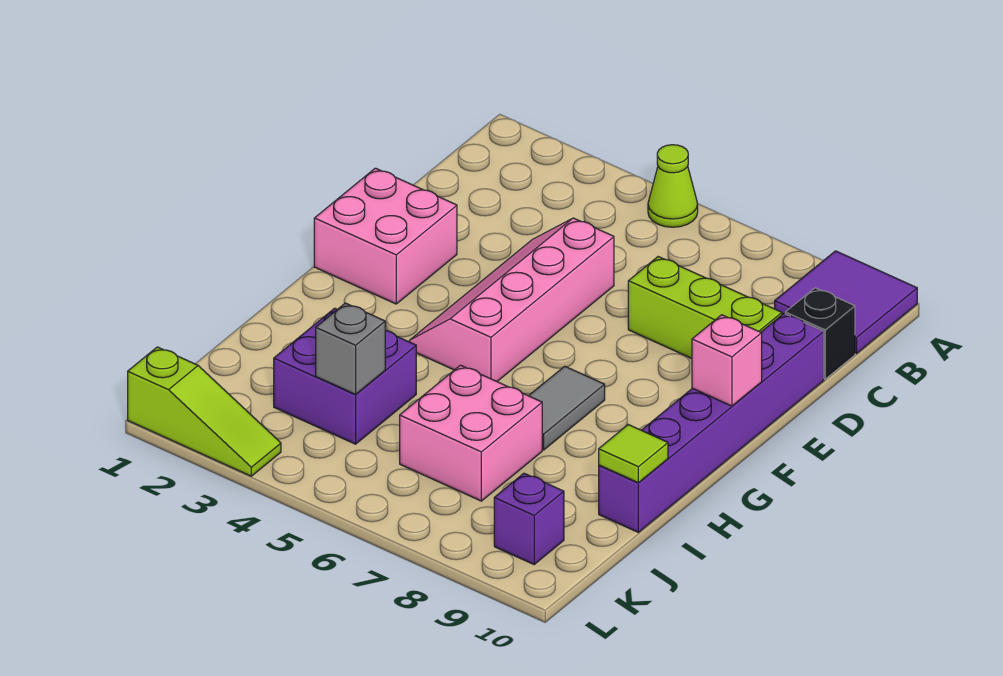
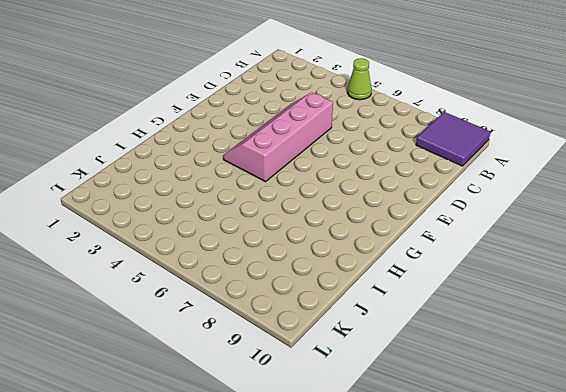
none -> black 1x1 brick [785,288,855,379]
none -> lime 1x3 brick [628,257,782,358]
none -> purple 1x6 brick [599,314,824,532]

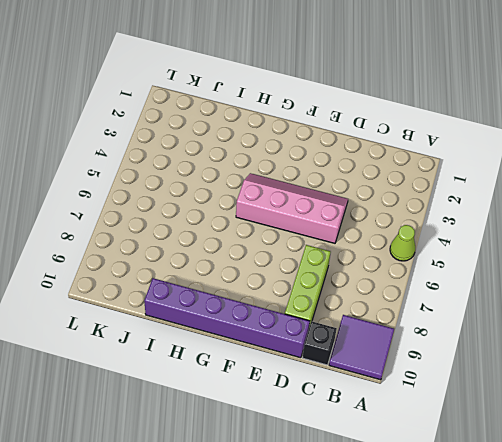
none -> pink 2x2 brick [314,168,457,304]
none -> grey 1x2 tile [529,366,605,450]
none -> purple 2x2 brick [274,308,416,444]

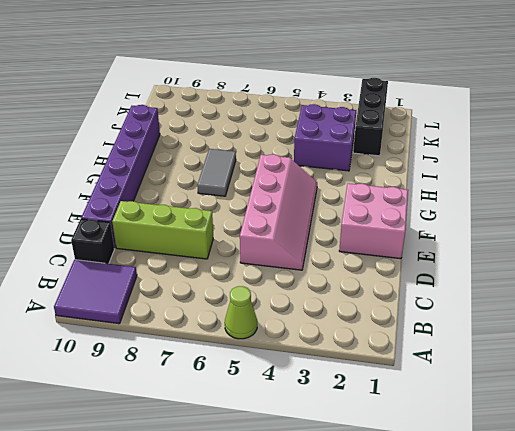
black 1x3 brick [353,78,388,156] -> lime 1x3 slope [128,347,281,476]
none -> pink 2x2 brick [400,365,542,501]
none -> purple 1x1 brick [494,473,564,564]
none -> pink 1x1 brick [692,315,762,406]

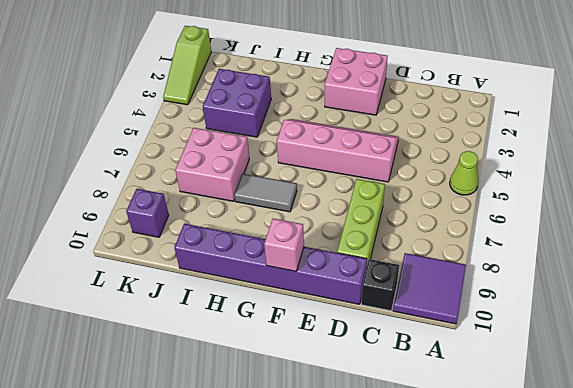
none -> lime 1x1 tile [599,425,668,483]
none -> grey 1x1 brick [316,303,385,394]

